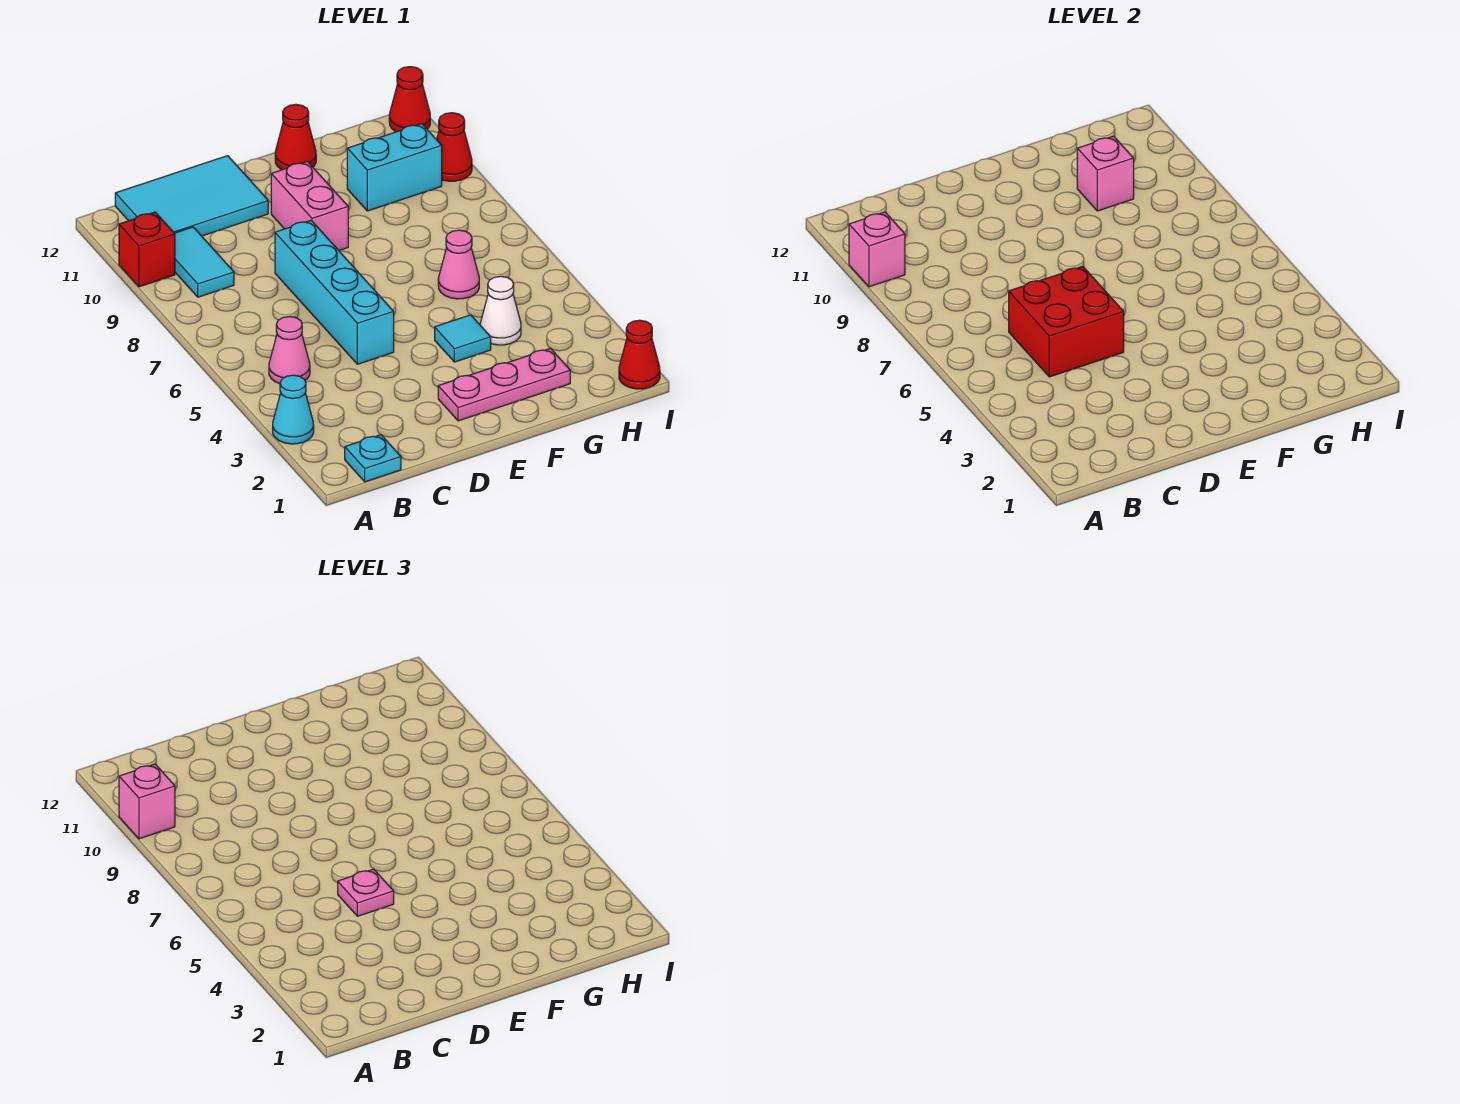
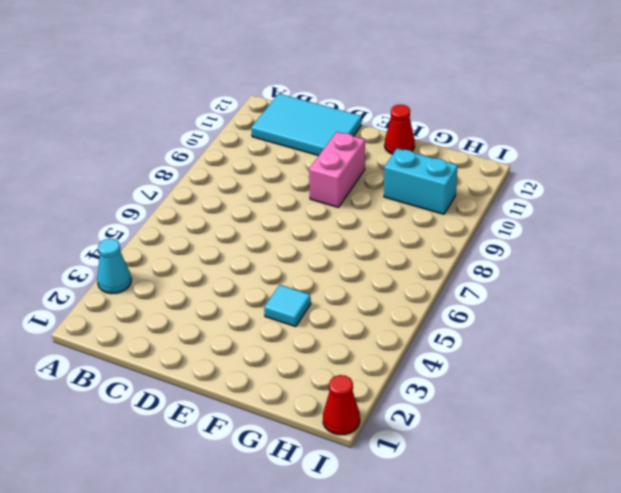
none -> red 1x1 brick [119,212,175,287]
none -> cyan 1x1 plate [345,435,401,482]
none -> pink 1x1 cone [269,317,310,384]

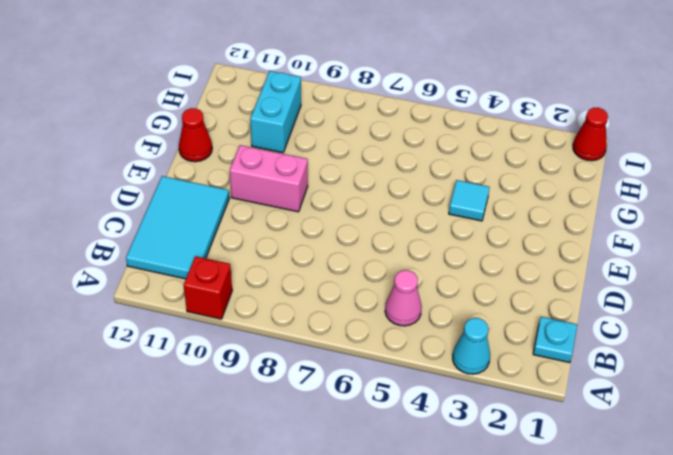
none -> cyan 1x2 tile [175,227,234,297]
none -> cyan 1x4 brick [275,220,394,364]
none -> pink 1x3 plate [438,348,570,421]

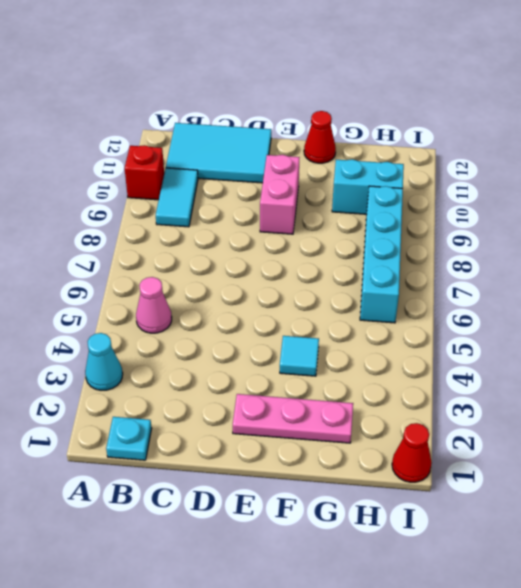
cyan 1x4 brick [360,186,403,323] -> cyan 1x4 brick moved to [275,220,394,364]
none -> white 1x1 cone [480,276,521,345]
none -> pink 1x1 cone [438,230,479,299]
none -> red 1x1 cone [437,113,472,181]

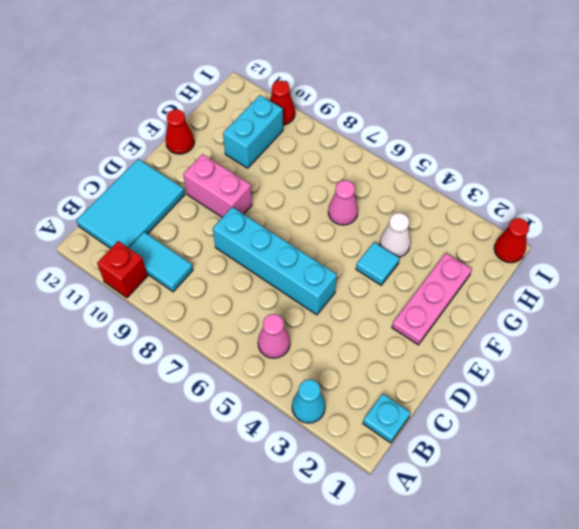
none -> red 1x1 cone [389,67,430,132]
none -> pink 1x1 brick [849,212,905,287]
none -> red 2x2 brick [1009,266,1124,377]

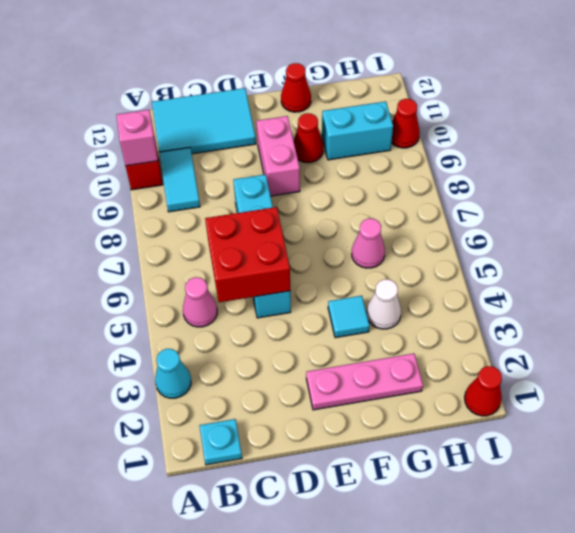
red 1x1 cone [294,113,323,163] -> red 1x1 cone moved to [389,67,430,132]
none -> pink 1x1 brick [1077,136,1134,211]
none -> pink 1x1 brick [119,764,175,839]
none -> pink 1x1 plate [338,869,394,916]

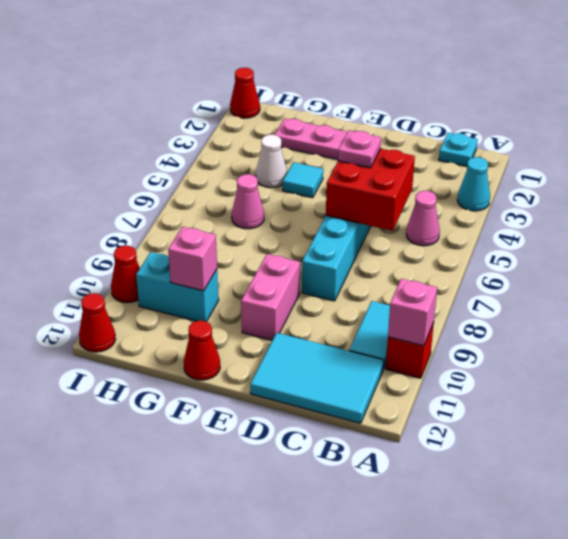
none -> pink 1x1 brick [119,764,175,839]

